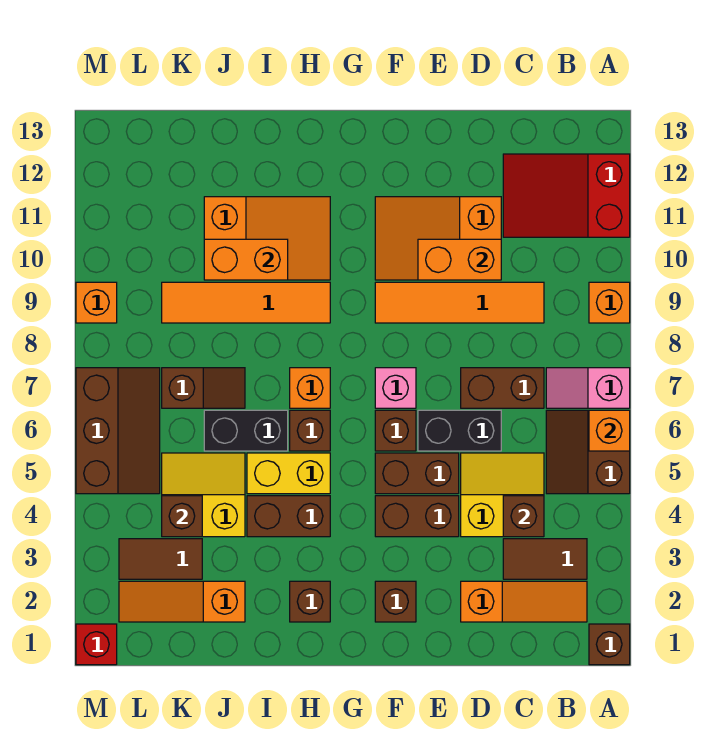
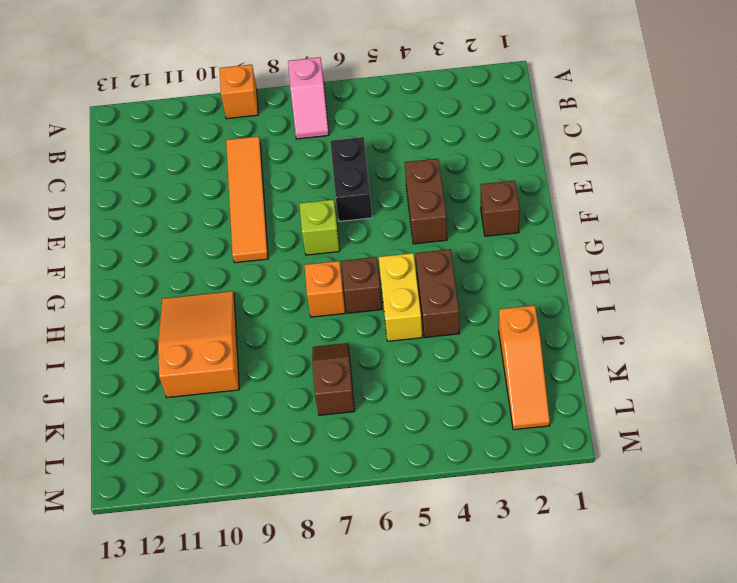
lime 1x1 brick [300,200,340,255] -> pink 1x1 brick [375,368,416,408]
none -> brown 1x1 brick [589,624,630,665]
none -> brown 2x2 slope [546,410,630,494]
none -> red 2x3 slope [503,154,630,237]
none -> orange 1x3 slope [461,581,587,622]

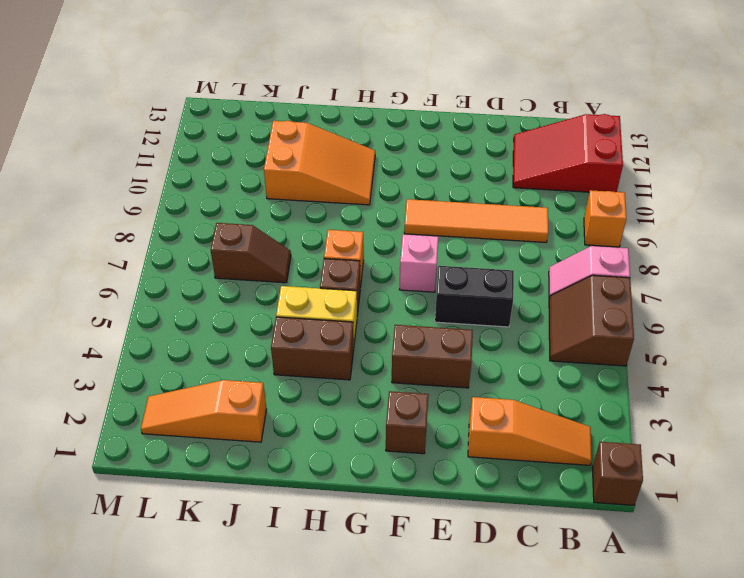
none -> brown 1x2 tile [503,539,587,579]
none -> yellow 2x2 slope [461,453,544,537]
none -> brown 1x2 brick [461,368,544,408]
none -> orange 2x3 slope [375,197,501,280]

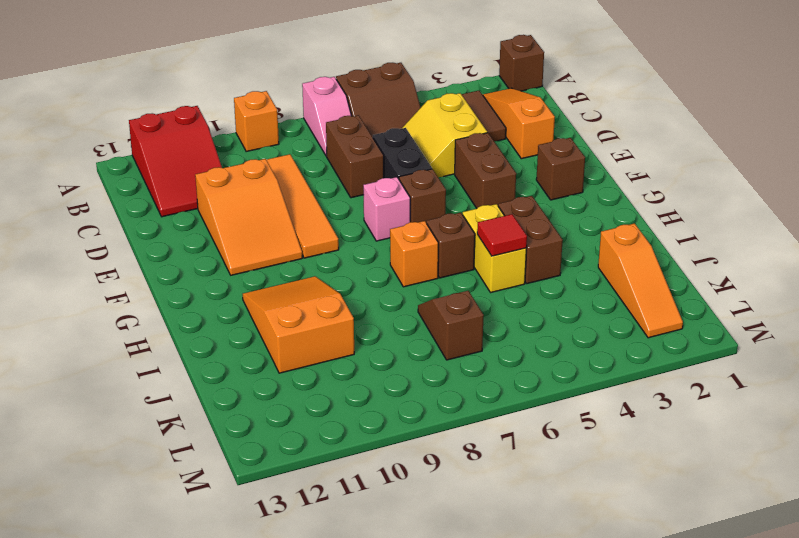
red 1x1 tile [477,214,527,256] -> none
none -> brown 1x2 brick [375,453,459,494]
none -> brown 1x1 brick [290,581,330,622]
none -> orange 1x4 tile [162,282,330,323]
none -> black 1x2 brick [204,410,288,451]

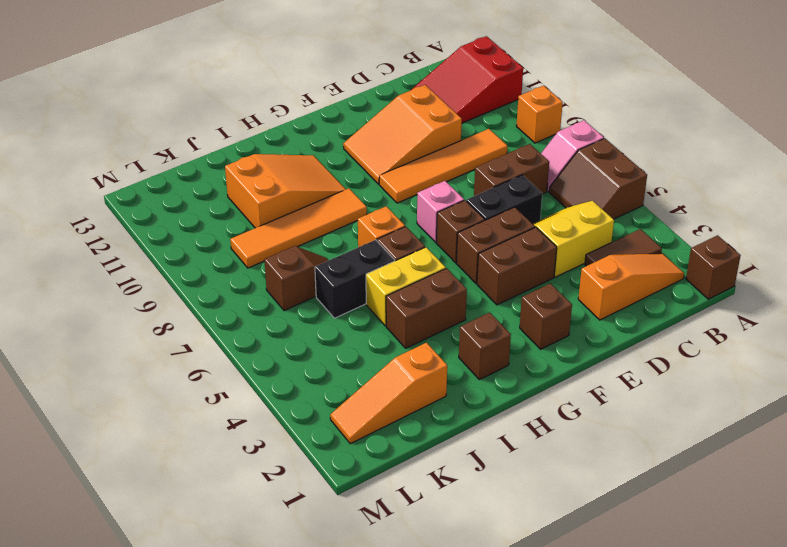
none -> yellow 2x2 slope [162,453,245,537]
none -> brown 1x2 tile [119,539,202,579]
none -> brown 2x3 slope [76,368,160,494]
none -> red 1x1 brick [76,624,117,665]

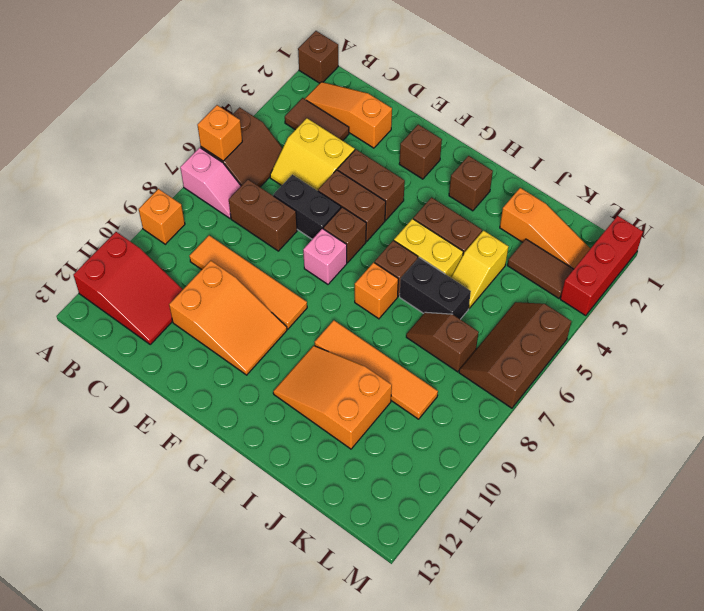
yellow 1x2 slope [451,231,508,308] -> yellow 2x2 slope [162,453,245,537]
red 1x3 brick [560,216,643,316] -> red 1x1 brick [76,624,117,665]
none -> orange 1x1 brick [76,282,117,323]
none -> brown 1x1 brick [503,496,544,537]
none -> orange 1x2 brick [418,239,501,280]
none -> orange 1x2 brick [204,239,288,280]

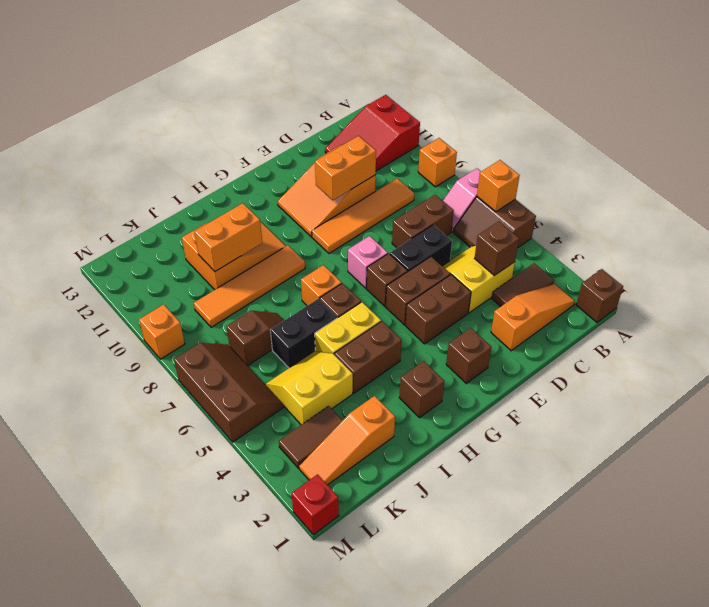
none -> brown 1x1 brick [162,496,202,537]

